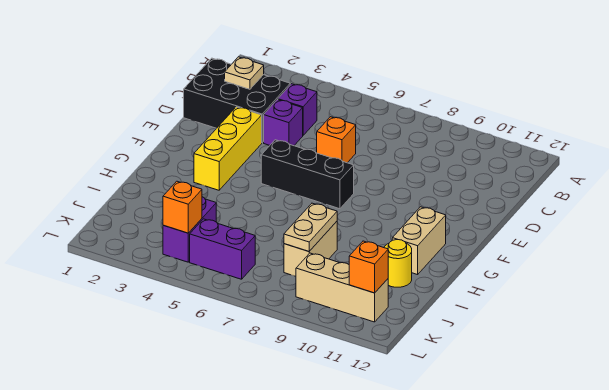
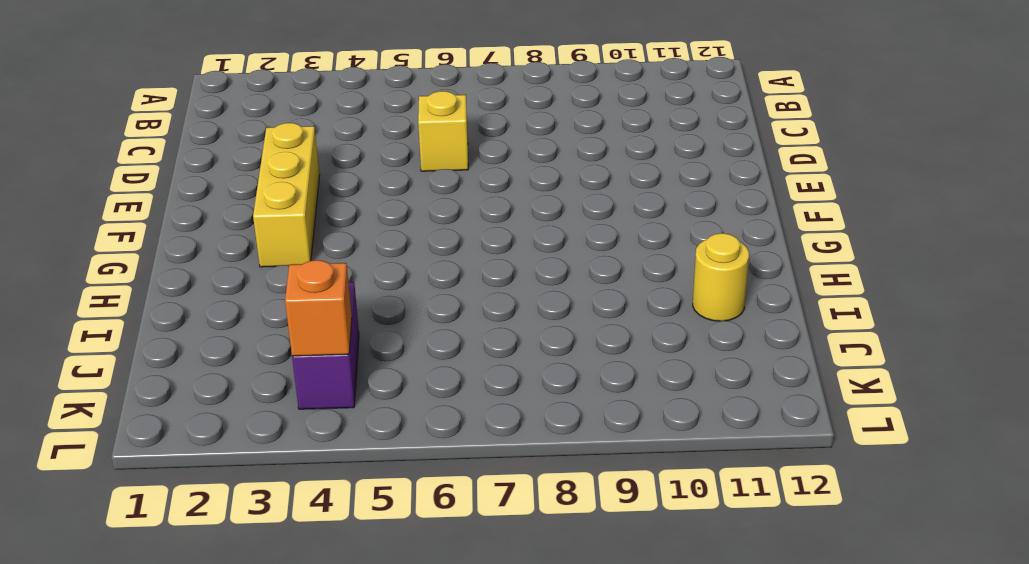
yellow 1x1 brick [418,91,468,171] -> orange 1x1 brick [317,117,356,163]
none -> black 2x3 brick [184,58,291,143]
none -> purple 1x1 brick [278,84,317,135]
none -> purple 1x1 brick [264,100,303,146]

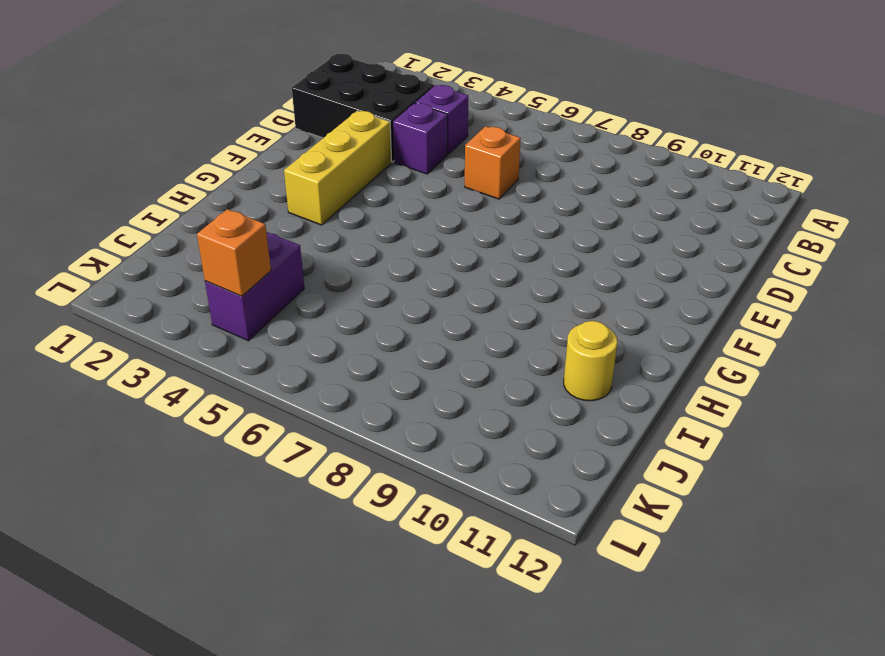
none -> black 1x3 brick [261,140,354,209]
none -> tan 1x2 brick [392,207,446,275]
none -> tan 1x2 brick [284,221,337,276]

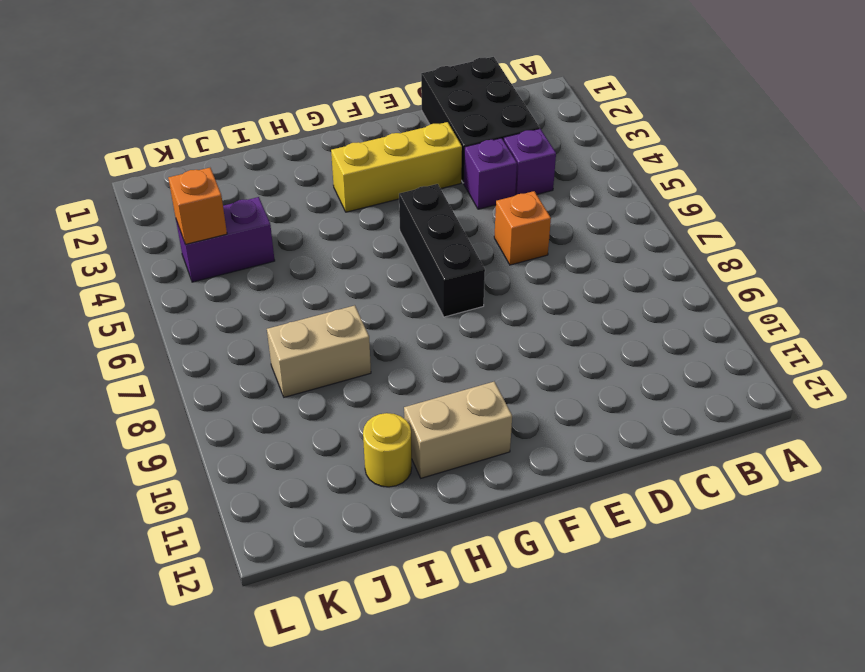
none -> purple 1x2 brick [190,219,255,279]
none -> tan 1x3 brick [296,253,388,322]
none -> tan 1x1 plate [225,57,264,89]

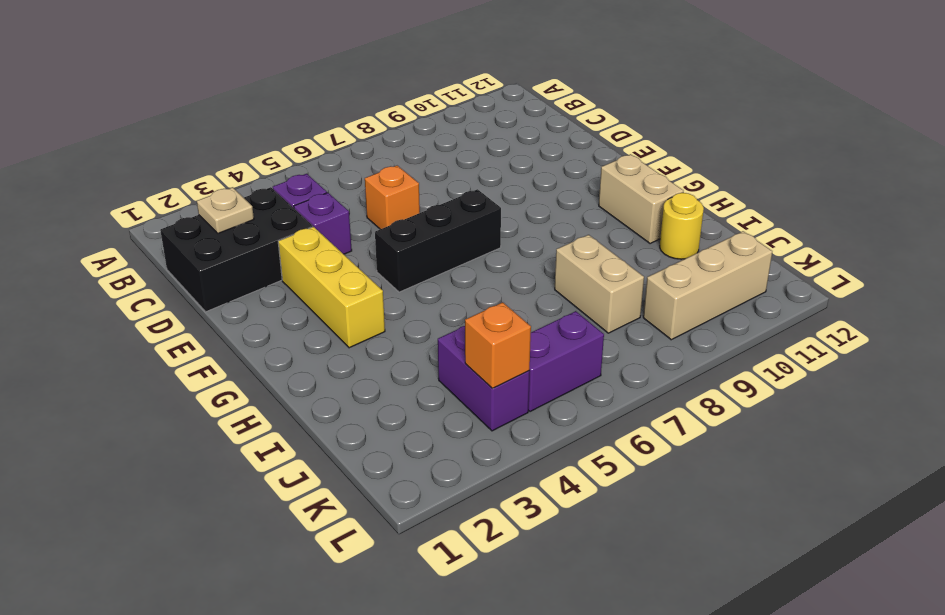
none -> tan 1x2 plate [284,203,337,251]
none -> orange 1x1 brick [349,241,388,293]

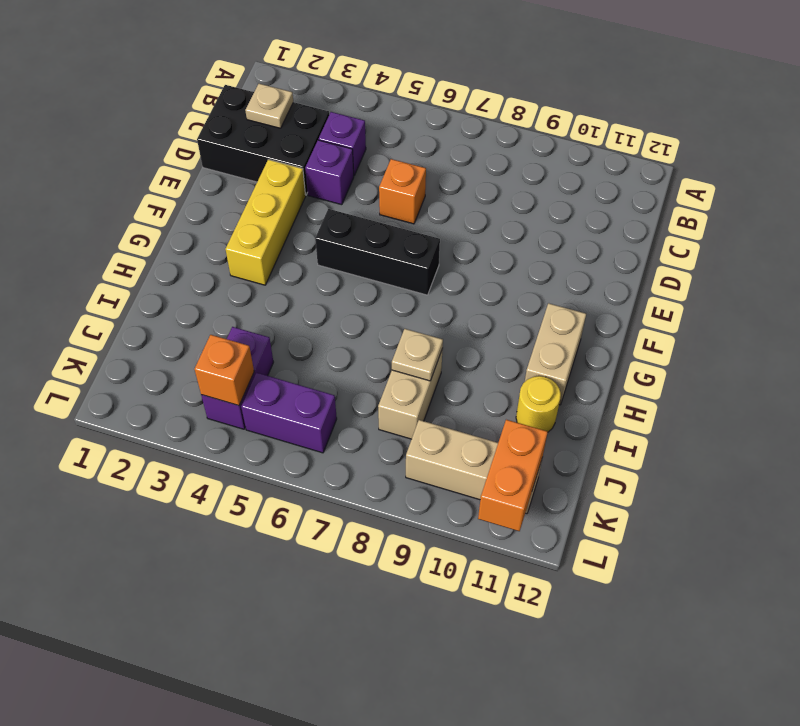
tan 1x1 plate [392,329,443,381] -> tan 1x2 plate [284,203,337,251]
orange 1x2 brick [478,420,548,531] -> orange 1x1 brick [349,241,388,293]

